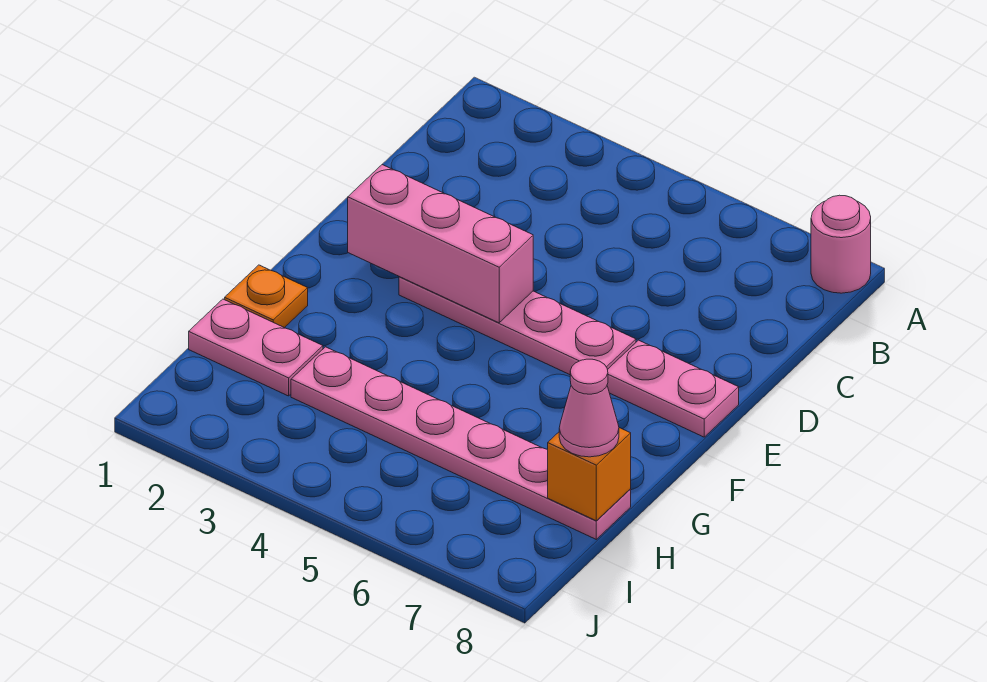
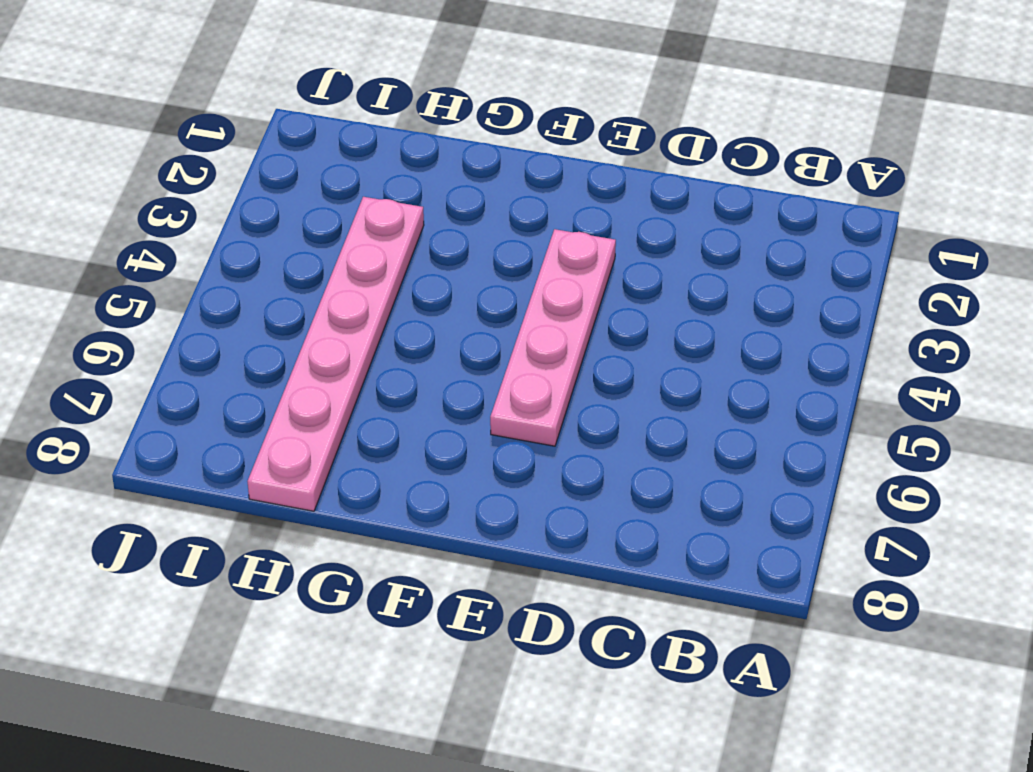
none -> pink 1x1 round brick [811,195,871,293]
none -> pink 1x2 plate [607,340,739,437]

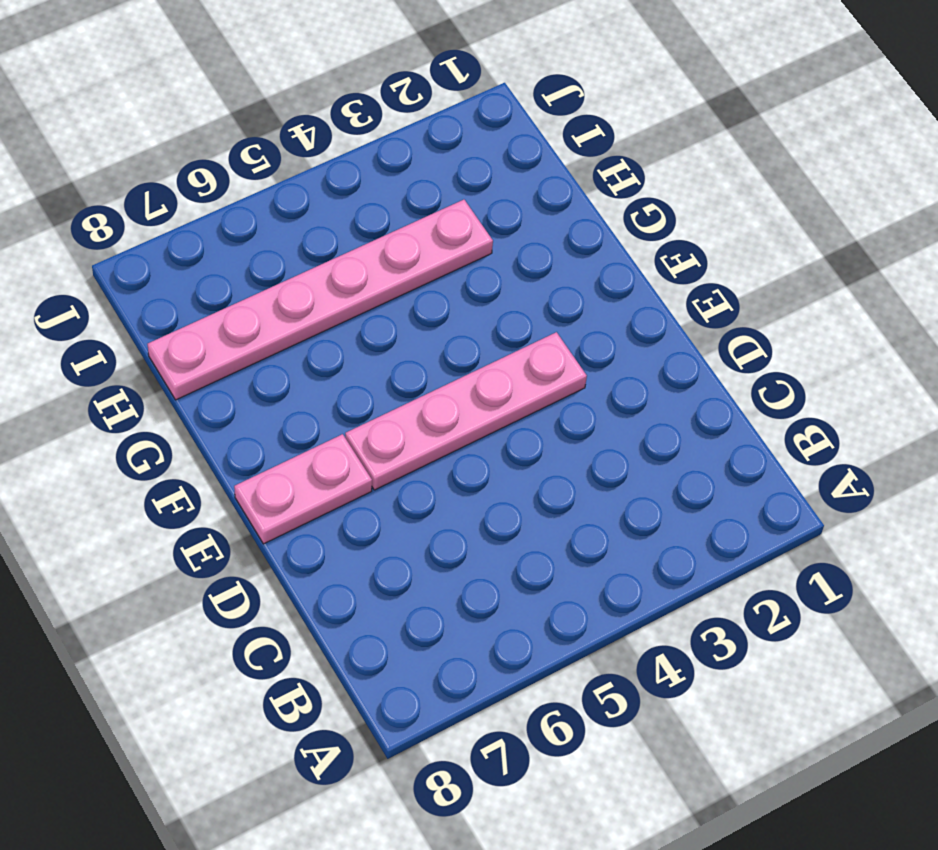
none -> pink 1x1 round brick [811,195,871,293]
none -> orange 1x1 plate [225,265,308,328]

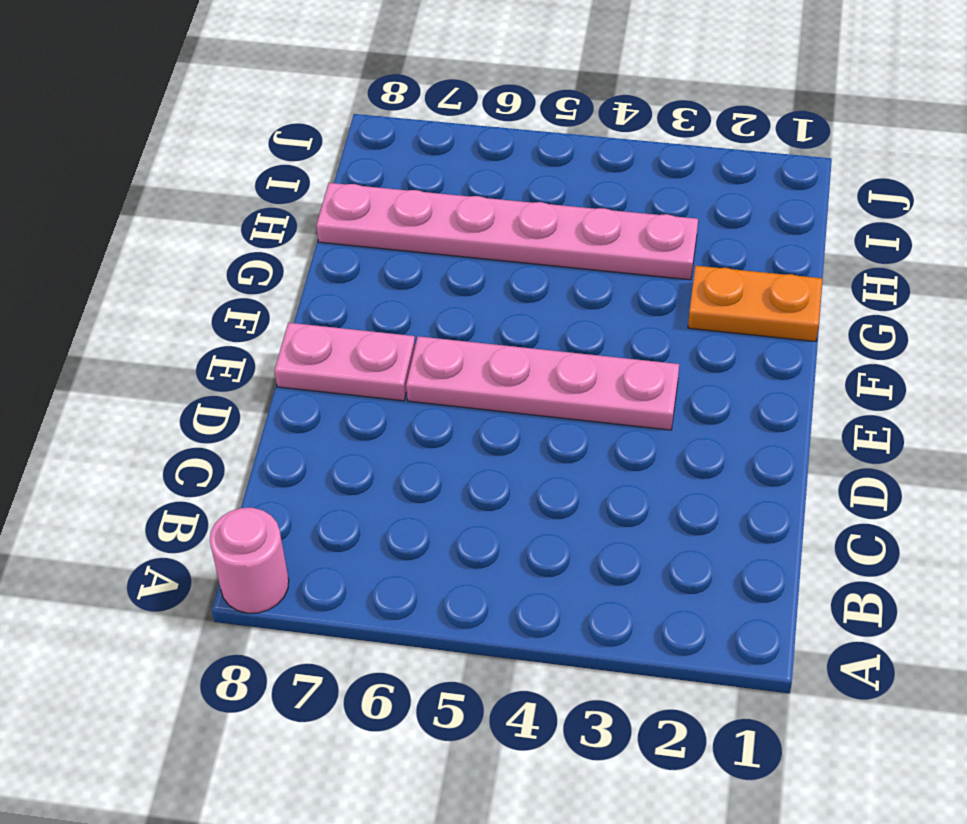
orange 1x2 plate [688,266,822,342] -> orange 1x1 plate [225,265,308,328]
none -> pink 1x2 plate [189,299,323,396]
none -> pink 1x3 brick [348,165,533,323]

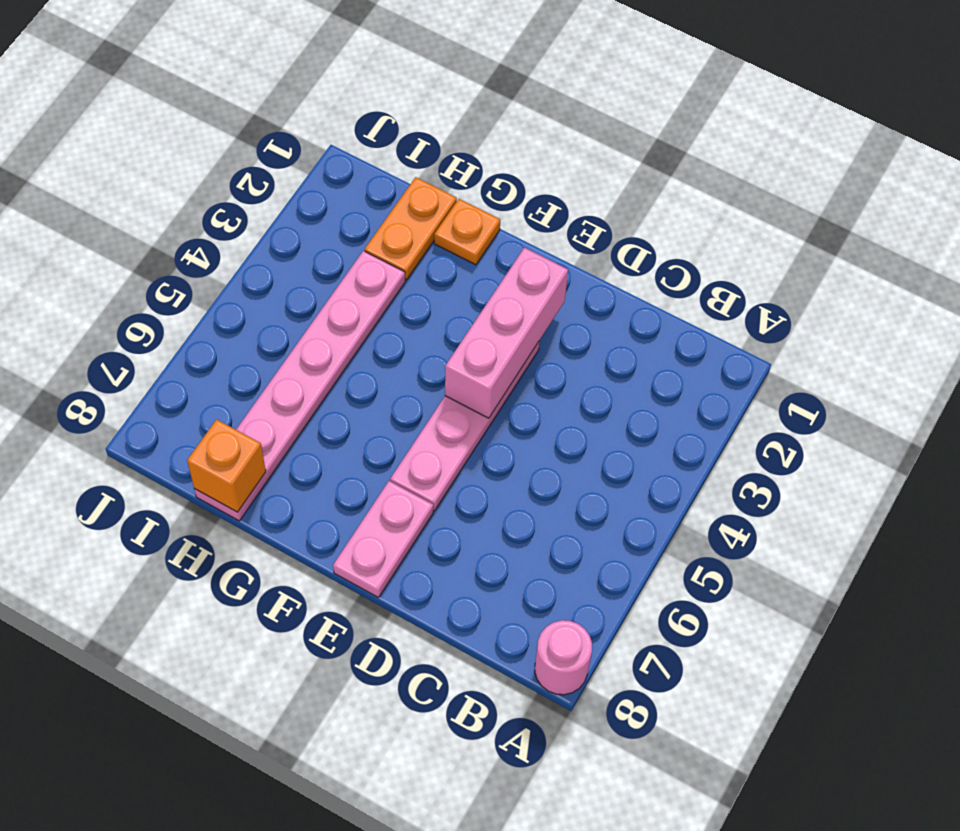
orange 1x2 plate [365,177,457,280] -> pink 1x2 plate [189,299,323,396]
none -> pink 1x1 cone [559,359,619,457]

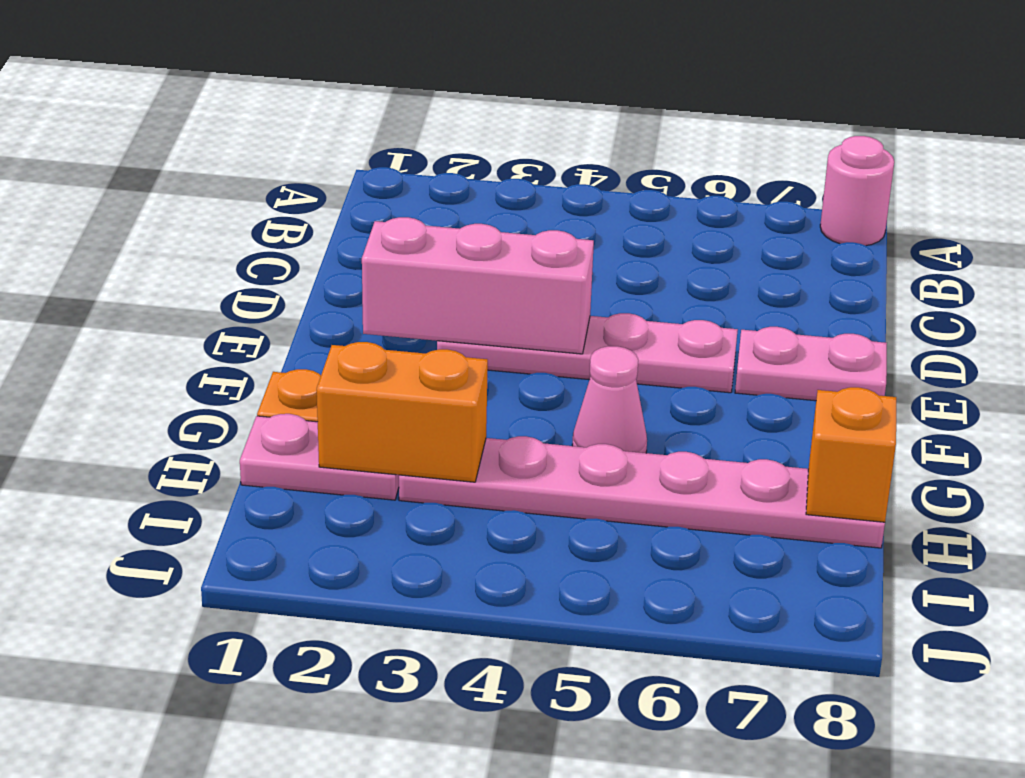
pink 1x1 cone [572,346,647,453] -> pink 1x1 cone moved to [559,359,619,457]
orange 1x2 brick [317,342,488,482] -> none

